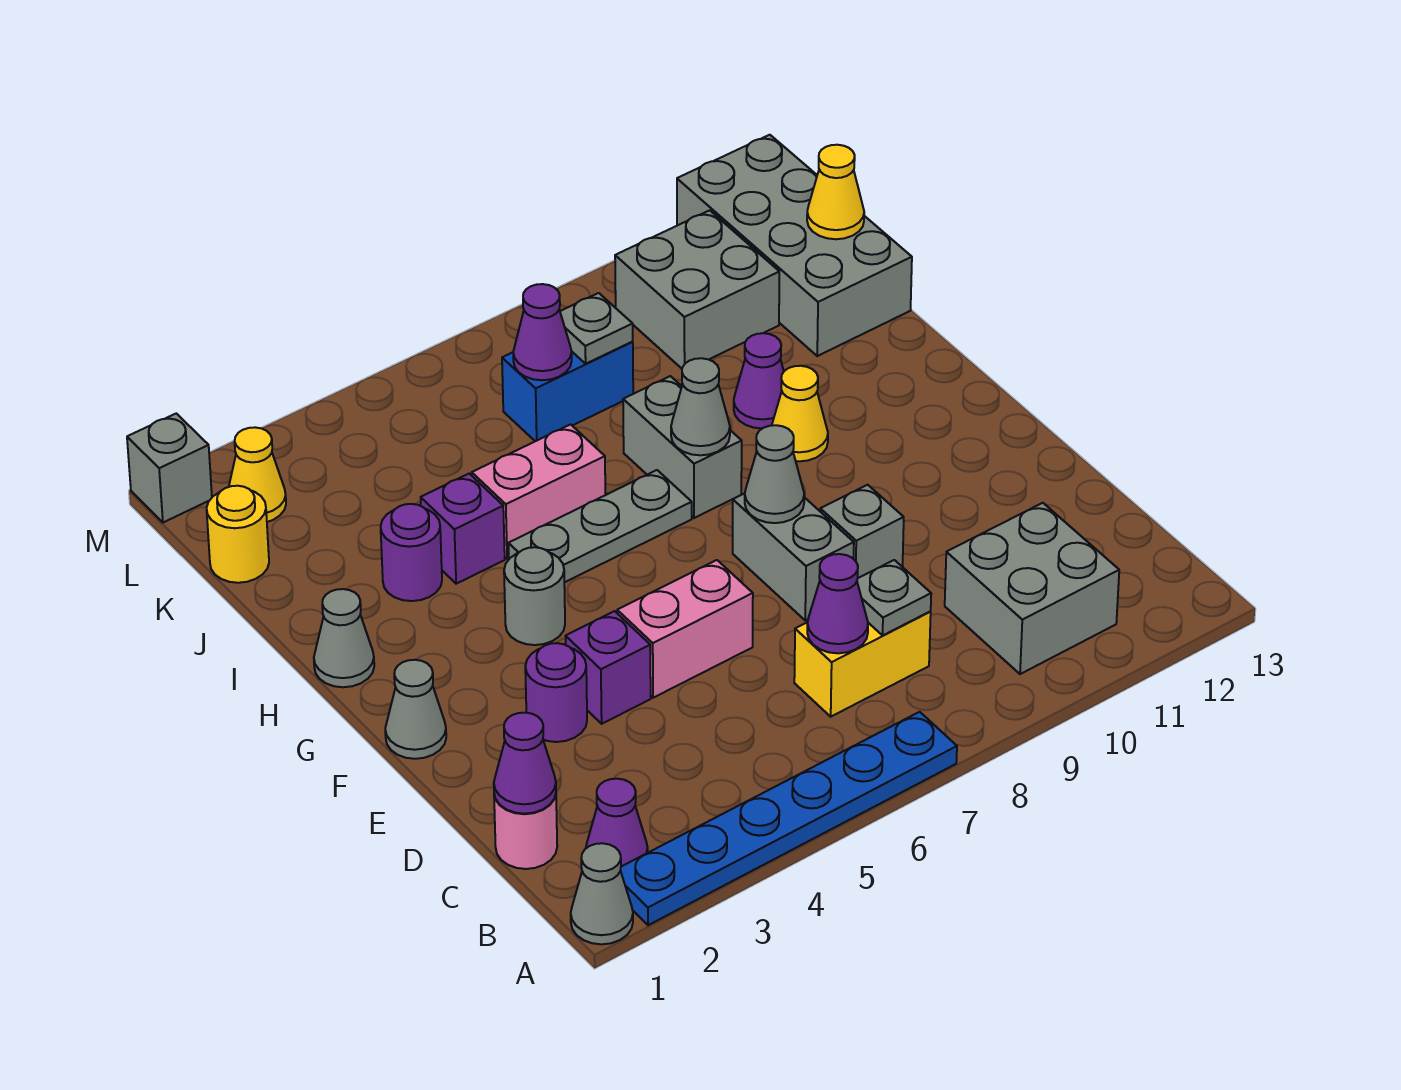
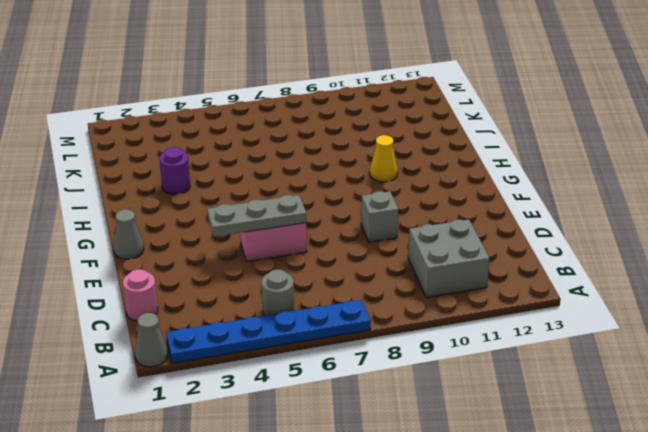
grey 1x1 round brick [262,270,294,316] -> grey 1x1 round brick moved to [504,547,565,645]
grey 1x3 plate [207,195,306,237] -> grey 1x3 plate moved to [508,470,692,582]
none -> purple 1x1 cone [586,779,648,866]
none -> yellow 1x2 brick [794,611,931,717]
none -> purple 1x1 round brick [525,643,587,742]
none -> purple 1x1 brick [566,611,651,724]

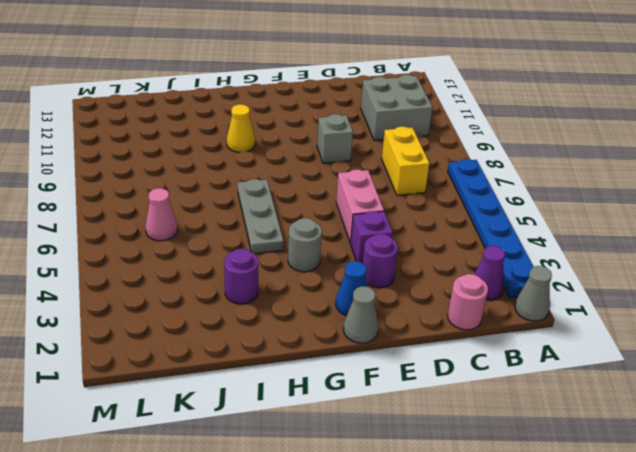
blue 1x1 cone [336,261,367,316] -> none
pink 1x1 cone [145,188,178,241] -> none
none -> grey 1x2 brick [733,494,854,620]
none -> grey 1x1 cone [314,589,374,687]
none -> grey 1x2 brick [623,376,742,518]
none -> purple 1x1 brick [421,474,505,584]

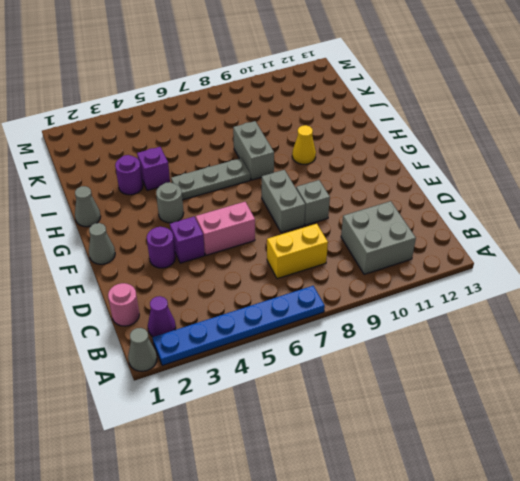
none -> pink 1x2 brick [472,425,605,559]
none -> purple 1x1 cone [734,333,784,429]
none -> grey 2x4 brick [677,135,912,356]
none -> yellow 1x1 round brick [207,486,269,583]

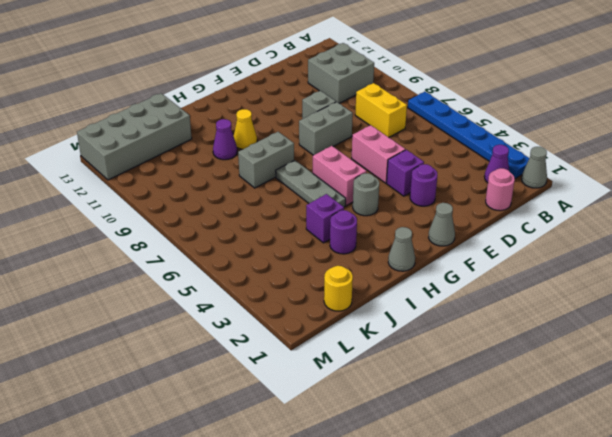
pink 1x2 brick [313,146,366,205] -> pink 1x2 brick moved to [472,425,605,559]
none -> blue 1x2 brick [502,342,633,441]
none -> grey 2x2 brick [615,210,779,369]
none -> yellow 1x1 cone [229,427,286,522]
none -> grey 1x1 brick [127,413,212,522]

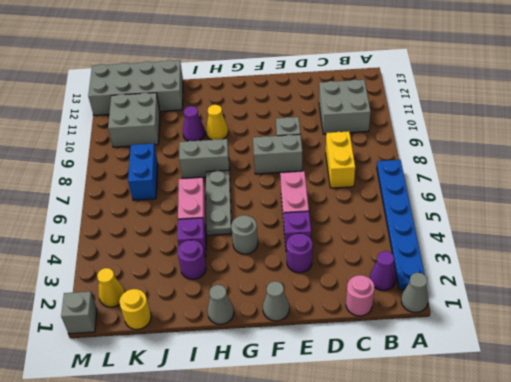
none -> purple 1x1 cone [494,713,556,814]
none -> purple 1x1 cone [807,554,868,653]
none -> grey 1x1 plate [857,560,931,635]
none -> grey 1x1 cone [745,425,804,523]

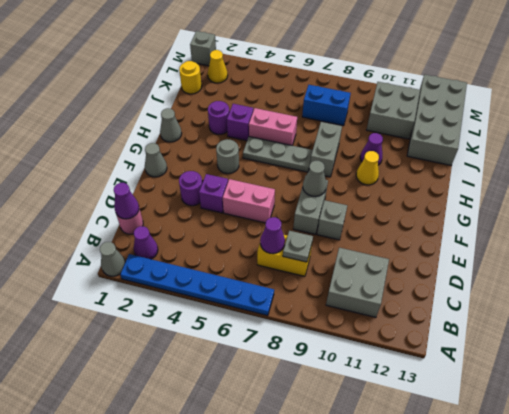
none -> grey 1x1 cone [671,358,730,455]
none -> purple 1x1 cone [513,284,572,380]
none -> grey 1x1 plate [560,293,633,364]
none -> yellow 1x1 cone [807,145,864,239]

